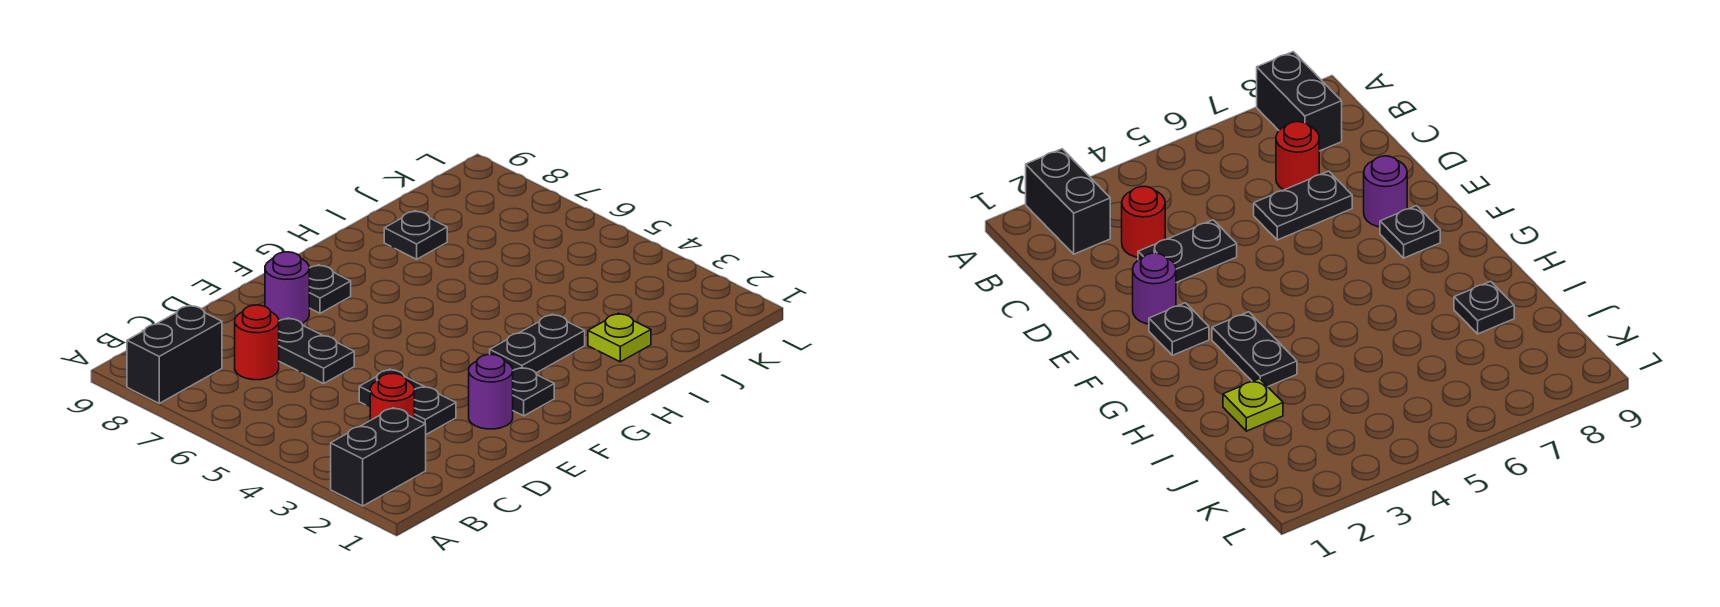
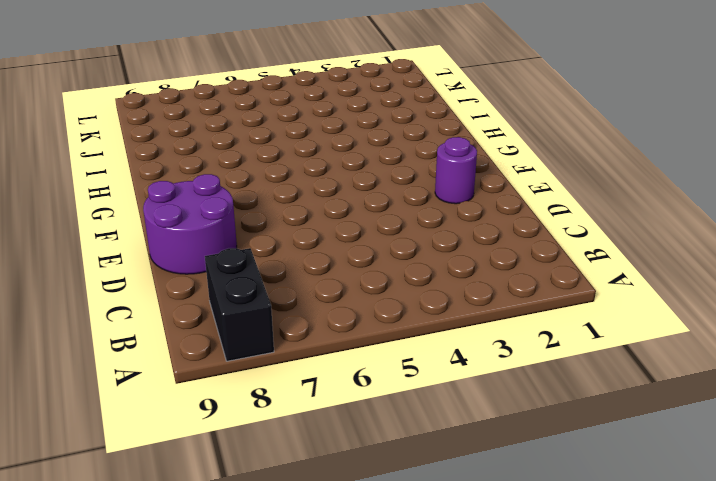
purple 2x2 round brick [143,174,237,274] -> purple 1x1 round brick [265,252,309,323]
none -> black 1x2 brick [331,408,426,506]
none -> red 1x1 round brick [370,373,414,420]
none -> red 1x1 round brick [235,305,279,380]

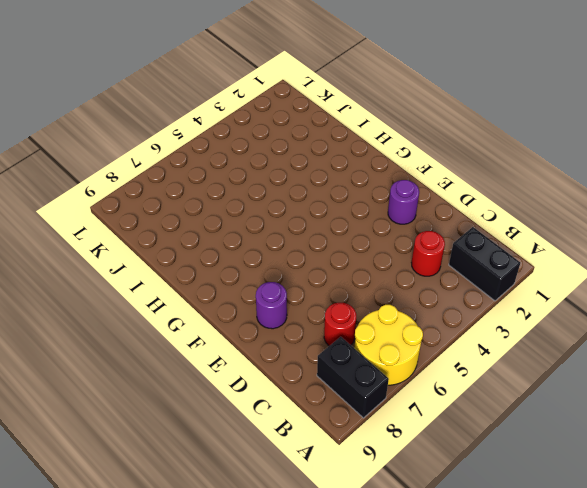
yellow 2x2 round brick [354,305,423,385] -> none
none -> black 1x2 plate [359,369,456,434]
none -> black 1x2 plate [279,318,354,384]
none -> black 1x1 plate [513,368,554,416]

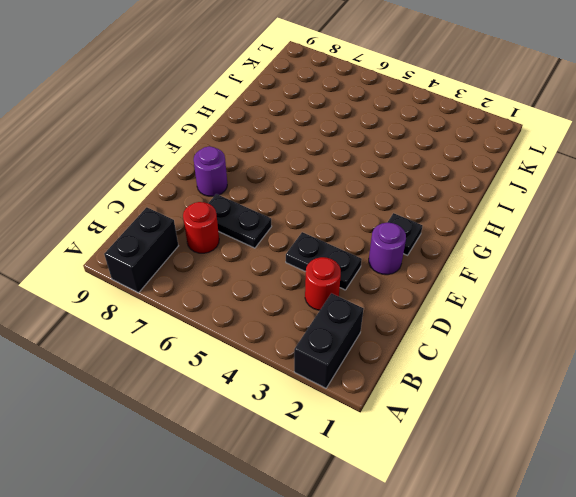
none -> black 1x1 plate [309,265,351,313]
none -> black 1x2 plate [490,314,585,373]
none -> lime 1x1 plate [588,313,651,362]

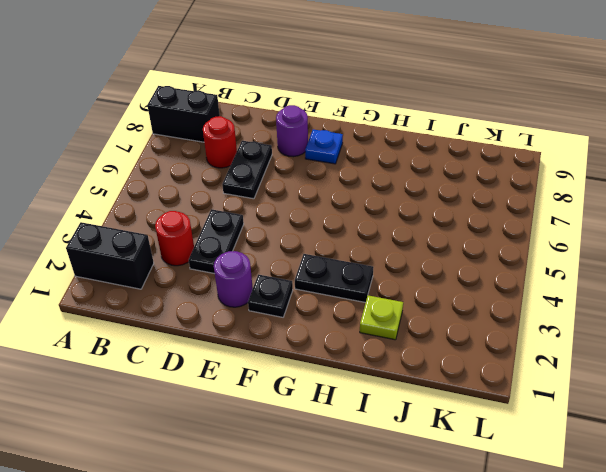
blue 1x1 plate [305,129,343,164] -> black 1x1 plate [309,265,351,313]
none -> black 1x1 plate [384,211,447,259]

